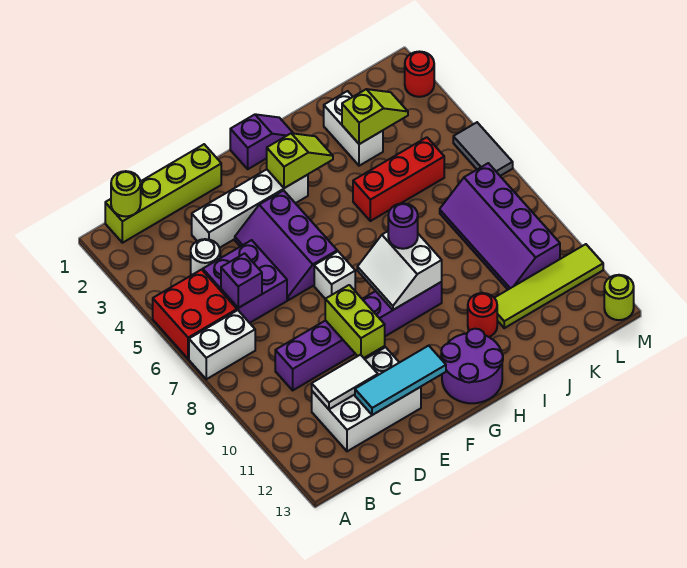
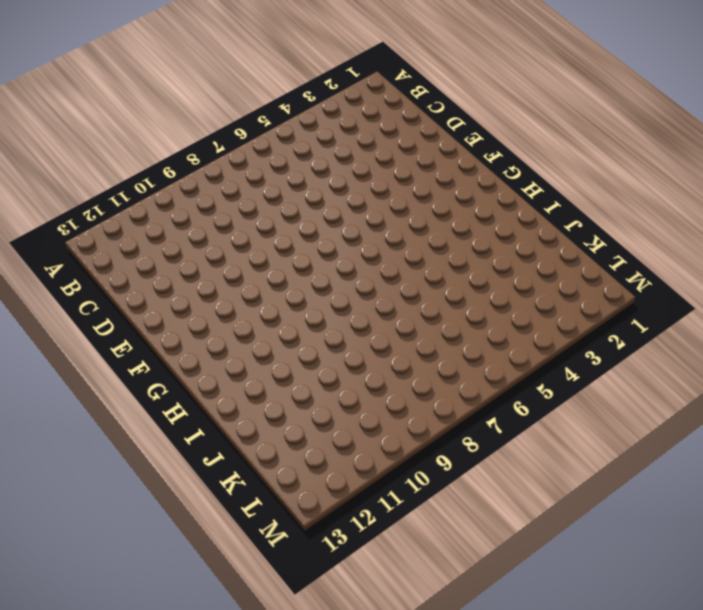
none -> red 2x2 brick [153,270,237,359]
none -> white 1x2 brick [189,310,255,379]
none -> lime 1x4 brick [105,144,221,243]

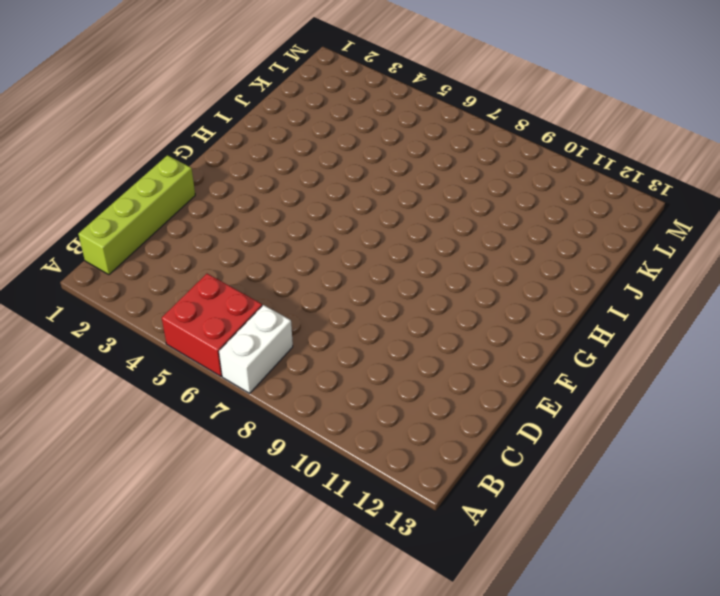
none -> white 1x1 round brick [191,239,220,275]
none -> purple 2x2 brick [203,240,287,323]
none -> purple 1x6 brick [275,282,442,390]

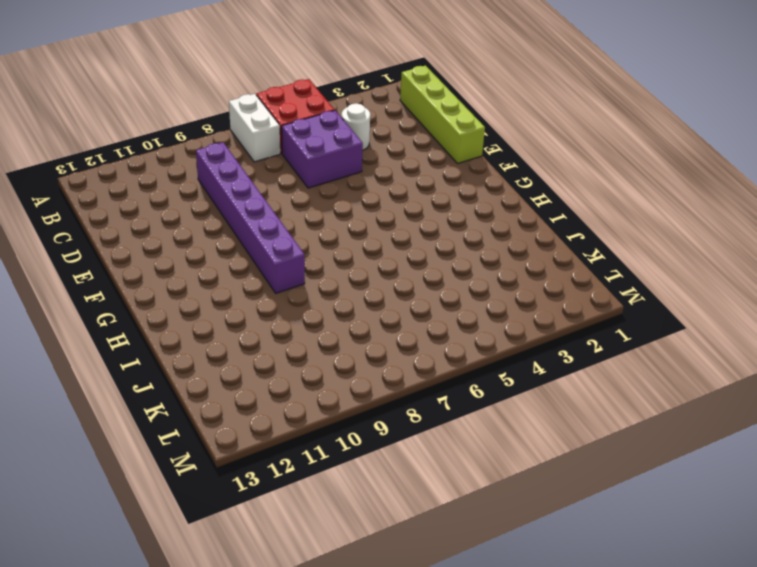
none -> white 2x3 brick [312,347,421,451]
none -> white 1x4 brick [192,169,308,248]
none -> purple 2x3 slope [235,190,337,300]

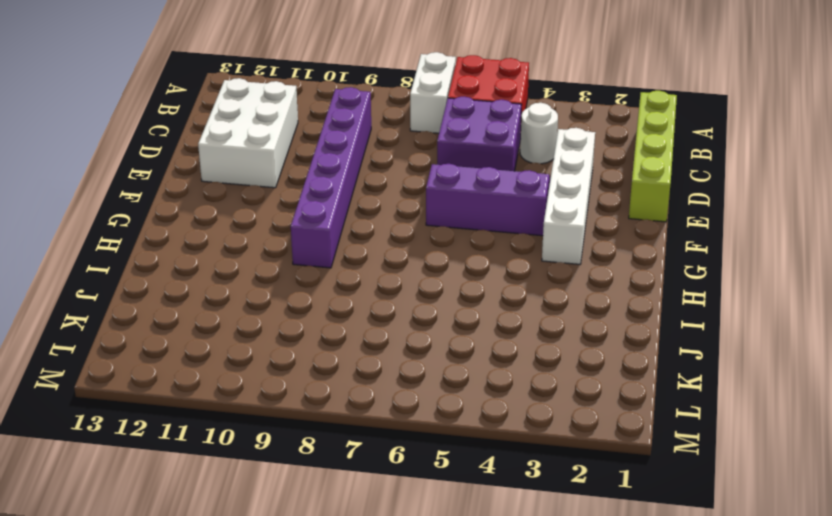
none -> white 1x1 brick [314,251,355,299]
none -> purple 1x2 slope [230,114,293,169]
none -> purple 2x2 round brick [441,329,503,403]

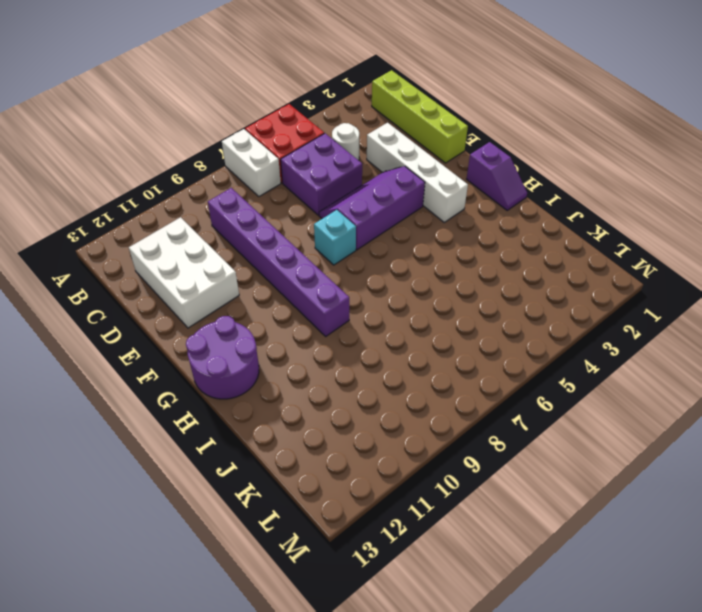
cyan 1x1 brick [314,210,356,265] -> white 1x1 brick [314,251,355,299]
none -> red 1x3 brick [353,137,444,221]
none -> red 1x1 round brick [468,293,497,337]
none -> white 1x2 brick [324,91,383,166]

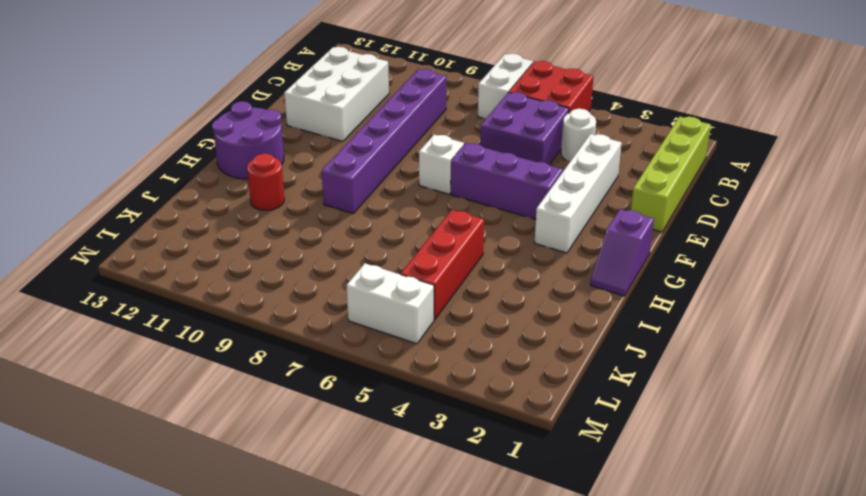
white 1x2 brick [346,263,434,344] -> white 1x2 brick moved to [324,91,383,166]
none -> lime 1x4 tile [495,244,603,328]
none -> purple 2x4 slope [440,163,560,289]
none -> red 1x1 round brick [405,52,434,97]

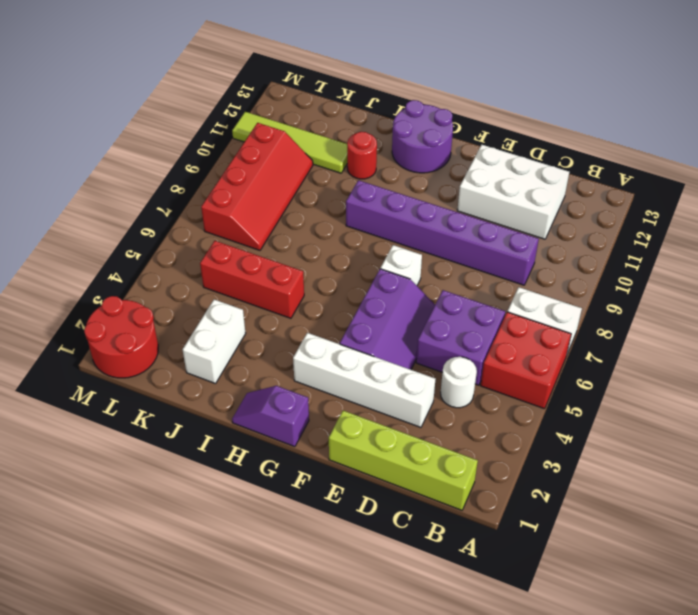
red 2x4 slope [201,123,313,250] -> purple 2x4 slope [440,163,560,289]
red 2x2 round brick [84,296,158,378] -> red 1x1 round brick [405,52,434,97]
none -> grey 1x2 tile [453,123,513,176]
none -> lime 1x1 round brick [604,275,634,320]
none -> lime 1x1 round brick [111,171,141,217]

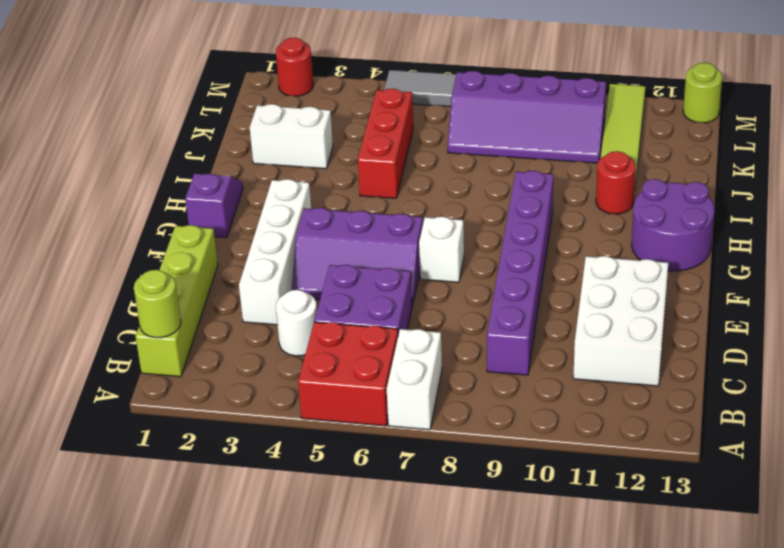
none -> purple 1x1 brick [221,253,262,308]
none -> white 1x2 tile [312,355,378,409]
none -> cyan 1x3 tile [355,346,446,415]

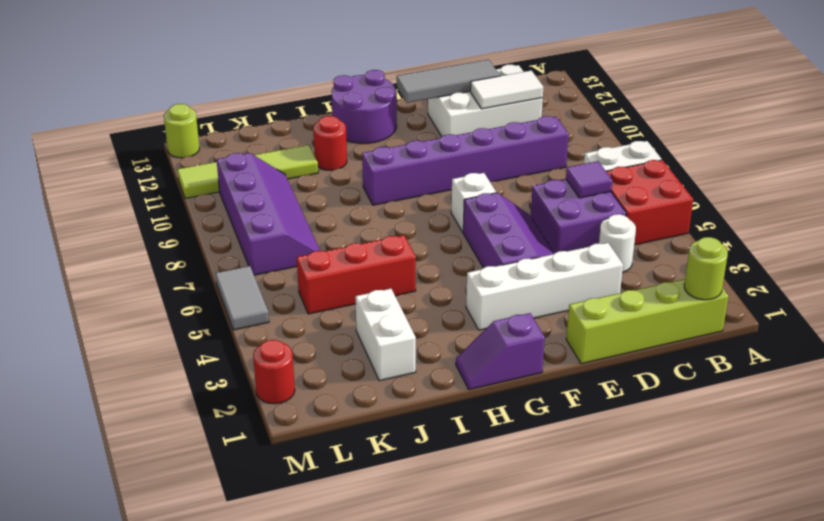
purple 1x1 tile [566,161,612,198] -> purple 1x1 brick [221,253,262,308]
grey 1x3 tile [397,59,500,103] -> cyan 1x3 tile [355,346,446,415]
none -> lime 1x2 brick [325,285,385,358]
none -> lime 1x2 slope [267,133,333,188]
none -> white 2x2 slope [357,231,442,310]

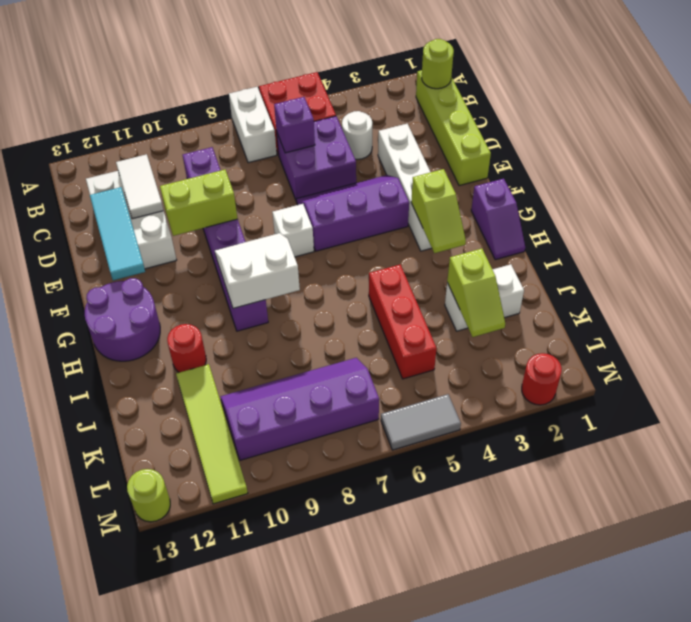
none -> purple 1x1 round brick [388,203,418,249]

